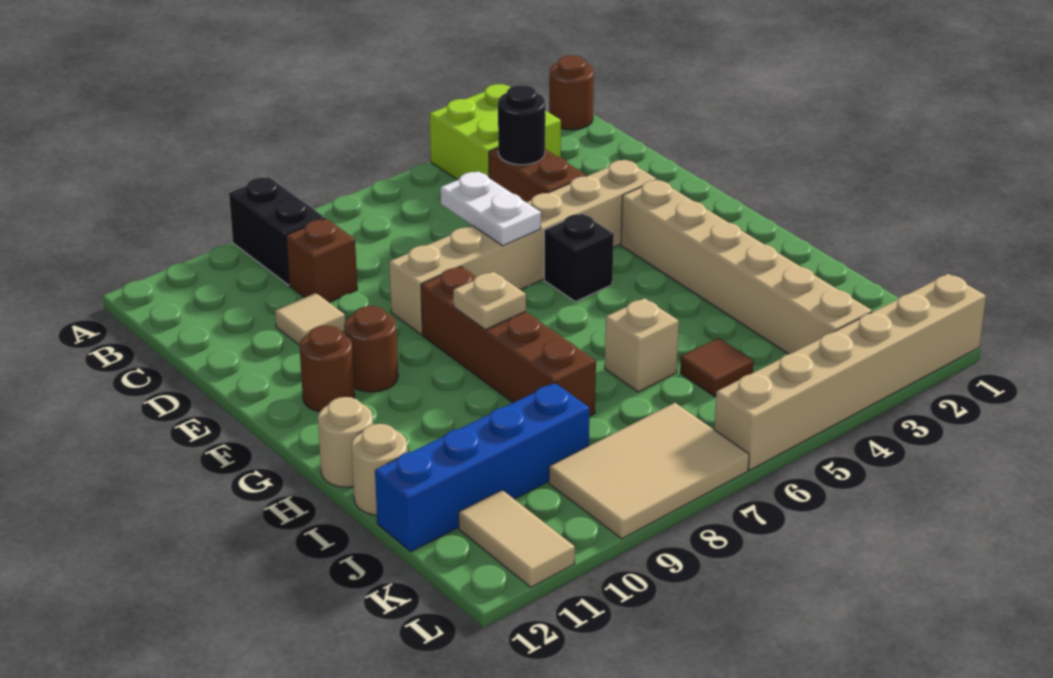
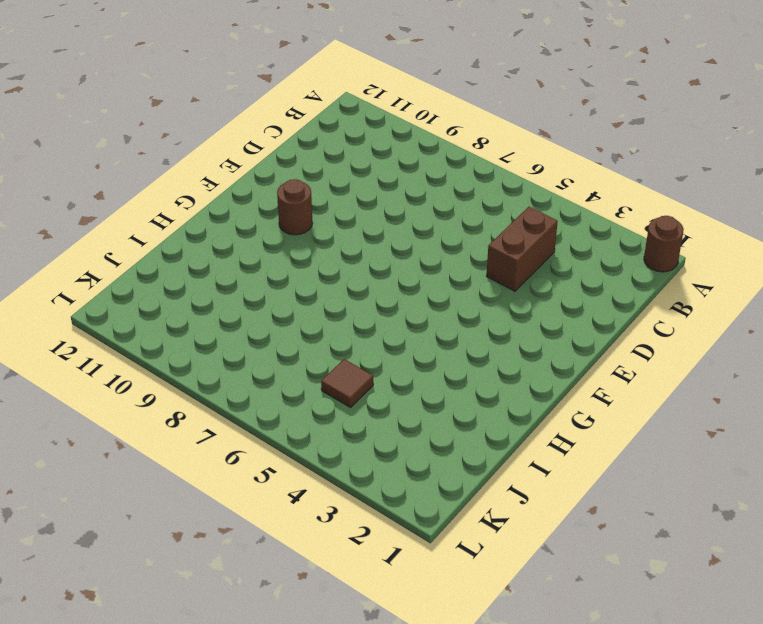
none -> lime 2x2 brick [430,84,561,180]
none -> black 1x2 brick [229,177,325,285]
none -> brown 1x1 brick [286,219,357,302]

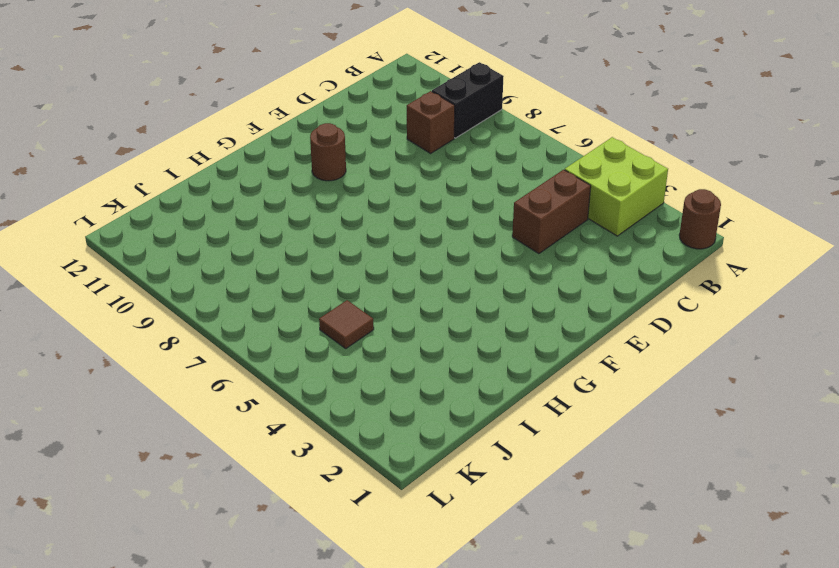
none -> tan 1x1 tile [275,293,345,345]
none -> tan 1x6 brick [389,160,657,335]
none -> tan 1x6 brick [621,180,872,354]

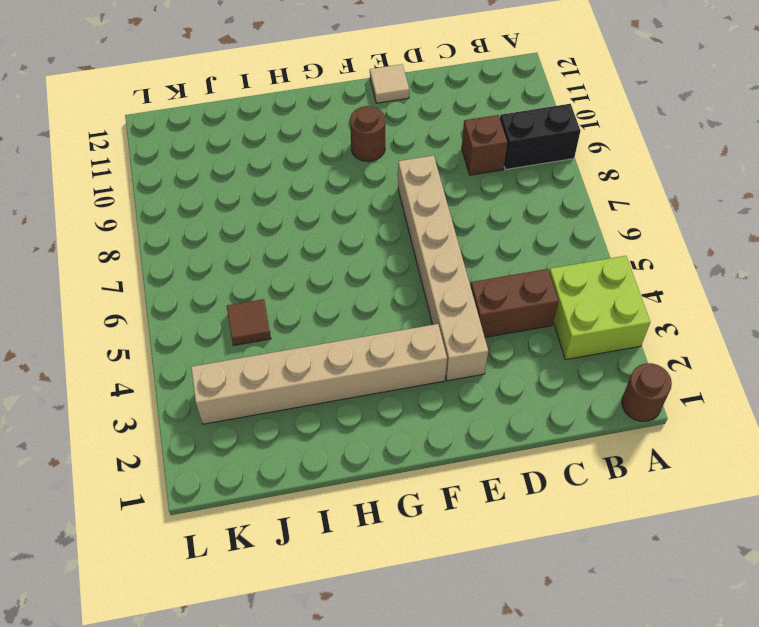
tan 1x1 tile [370,64,409,103] -> tan 1x1 tile moved to [275,293,345,345]
none -> black 1x1 brick [544,213,614,302]
none -> brown 1x4 brick [421,267,596,416]
none -> brown 1x1 round brick [299,325,355,412]

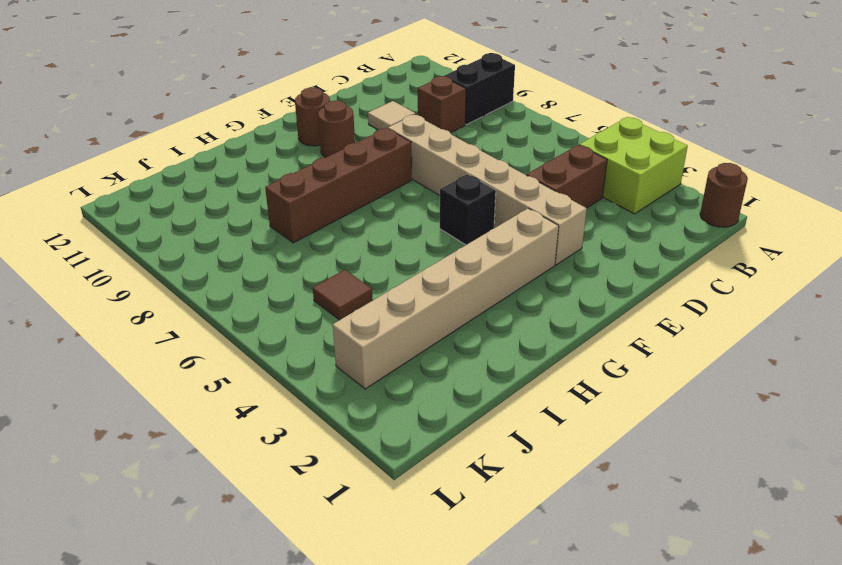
none -> tan 1x1 round brick [318,397,373,487]
none -> tan 1x1 brick [605,298,679,392]
none -> tan 1x1 round brick [351,424,407,515]

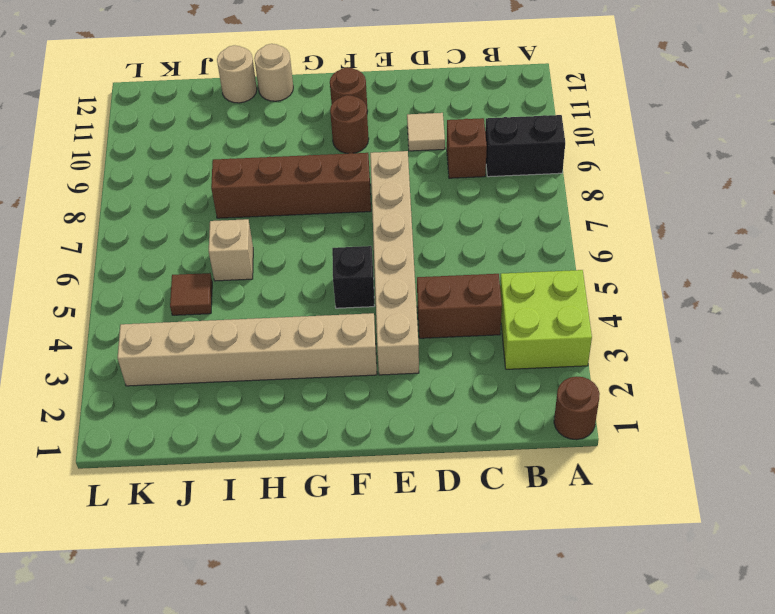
none -> blue 1x4 brick [375,383,590,552]
none -> tan 2x3 tile [549,403,749,539]
none -> tan 1x2 tile [459,490,575,587]

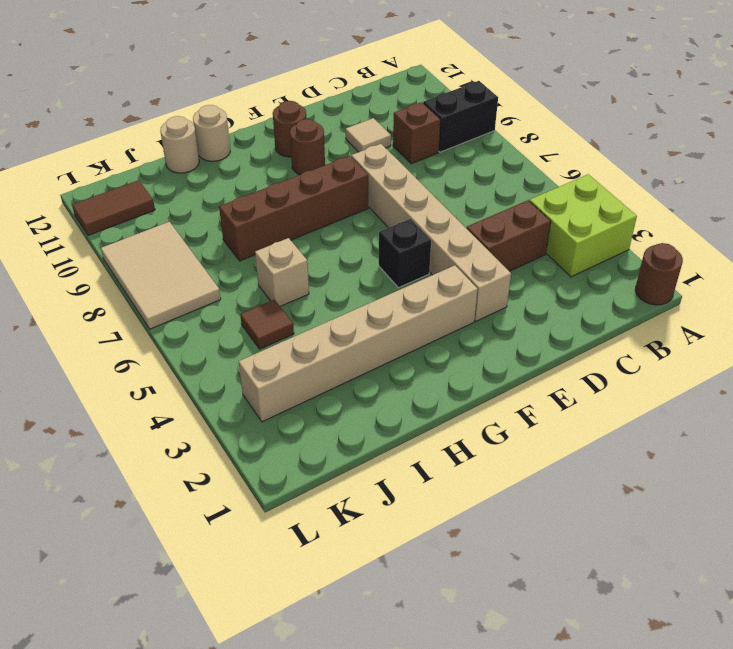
brown 1x2 tile [72,180,155,235] -> tan 1x2 tile [459,490,575,587]
none -> blue 1x4 brick [375,383,590,552]
none -> tan 1x6 brick [714,274,986,470]
none -> black 1x1 round brick [498,85,545,165]

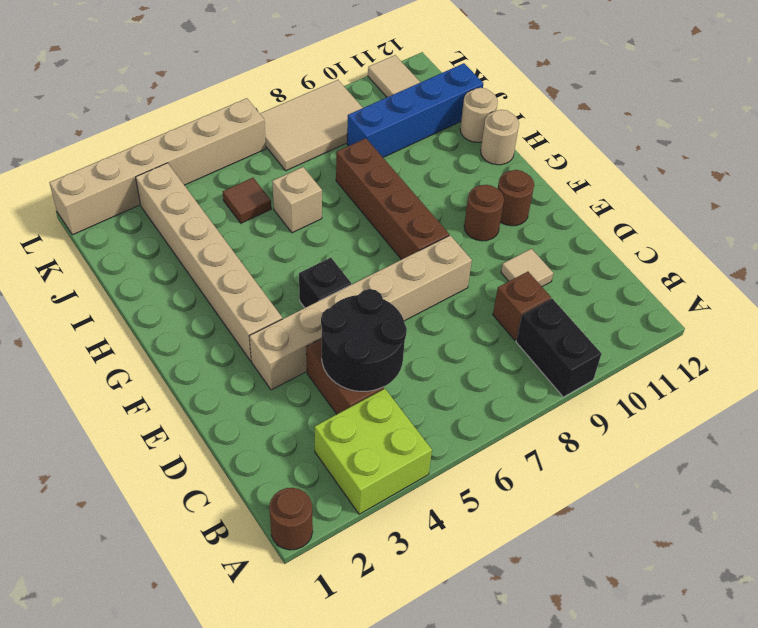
black 2x2 round brick [321,289,407,391] -> black 1x1 round brick [498,85,545,165]
none -> white 1x2 plate [440,171,541,246]
none -> tan 1x1 plate [453,272,526,330]

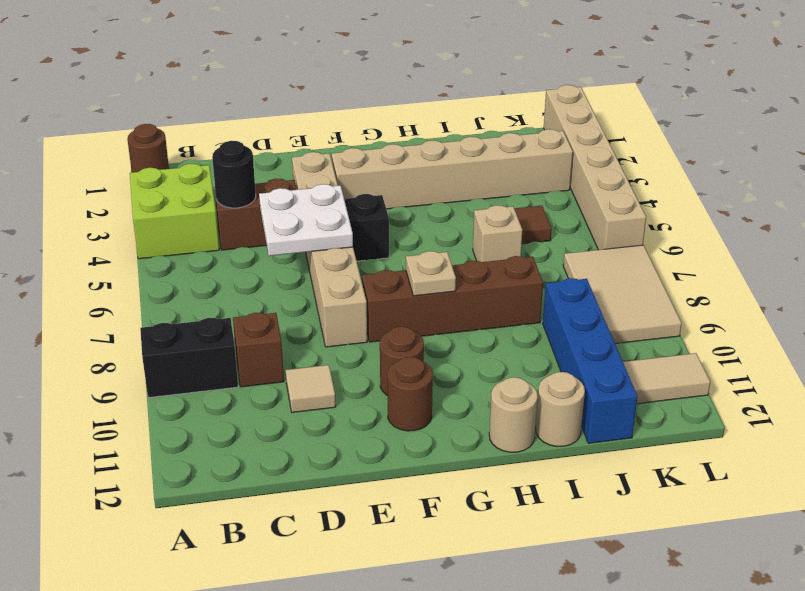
white 2x2 plate [259,184,353,256] -> white 1x2 plate [440,171,541,246]

